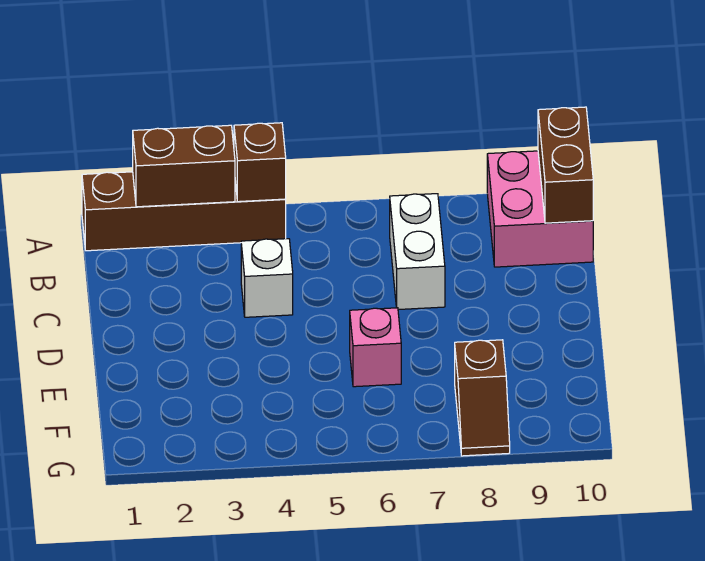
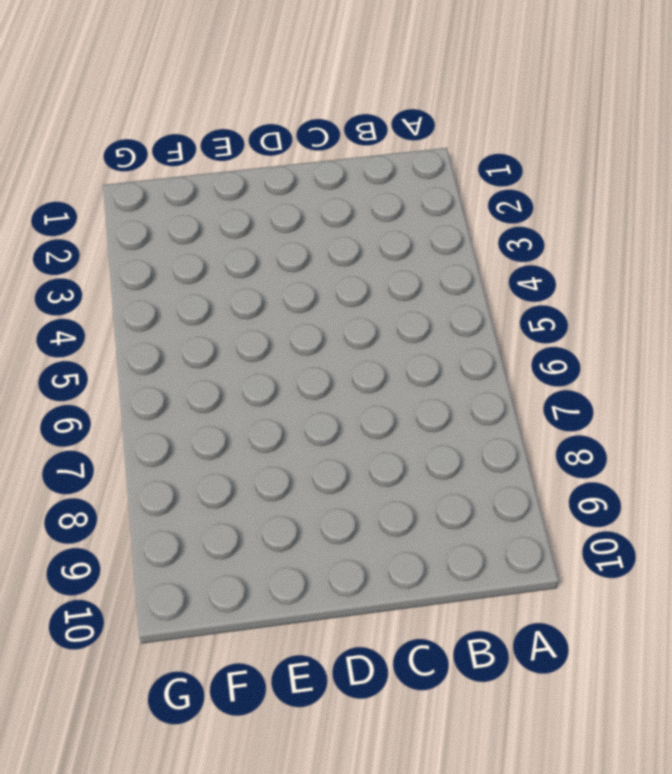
none -> brown 1x4 brick [82,172,286,251]
none -> pink 2x2 brick [487,151,593,267]

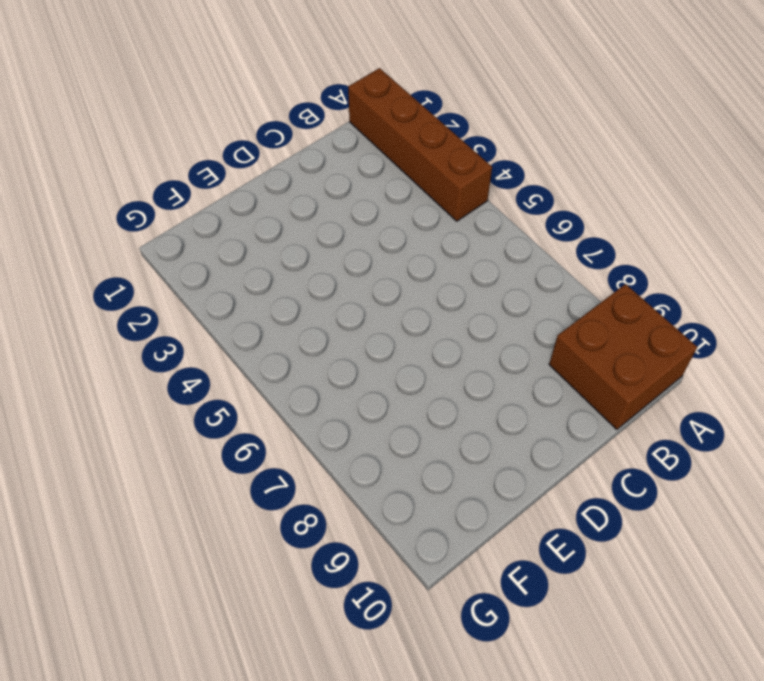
brown 2x2 brick [549,284,697,430] -> pink 2x2 brick [487,151,593,267]
none -> white 1x2 brick [390,194,445,310]
none -> white 1x1 brick [241,239,293,317]

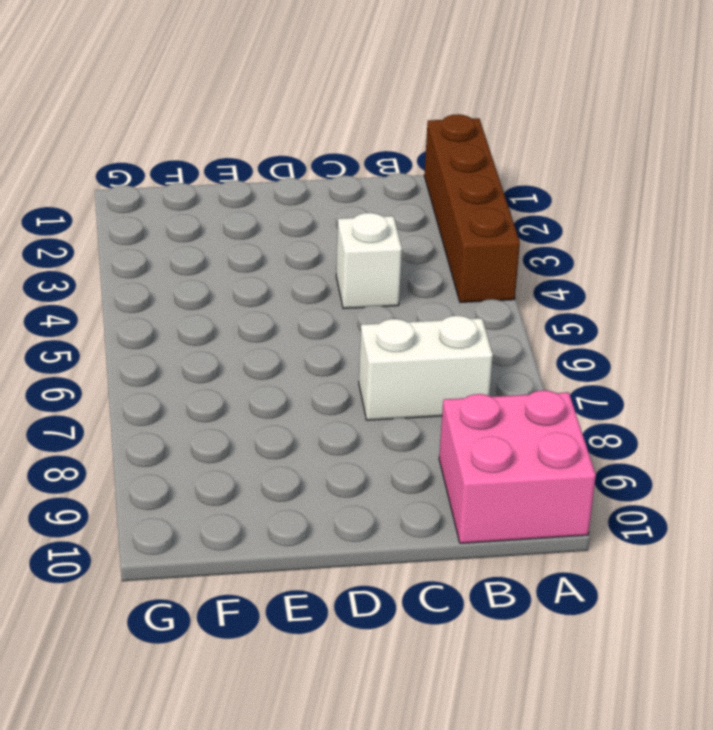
none -> pink 1x1 brick [350,308,401,387]
none -> brown 1x2 slope [455,340,510,456]

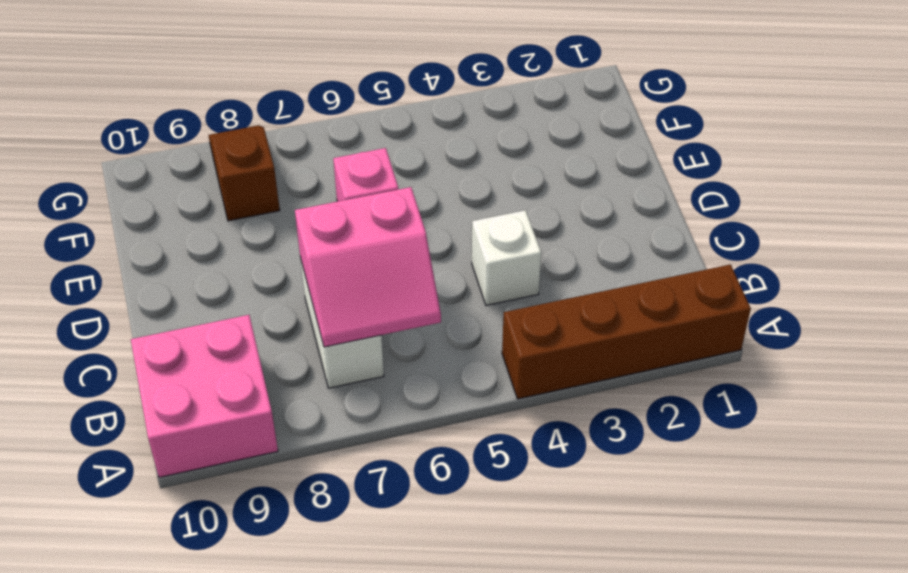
pink 2x2 slope [295,187,441,347] -> none
none -> brown 1x2 brick [133,125,235,207]
none -> brown 1x1 brick [234,123,286,202]

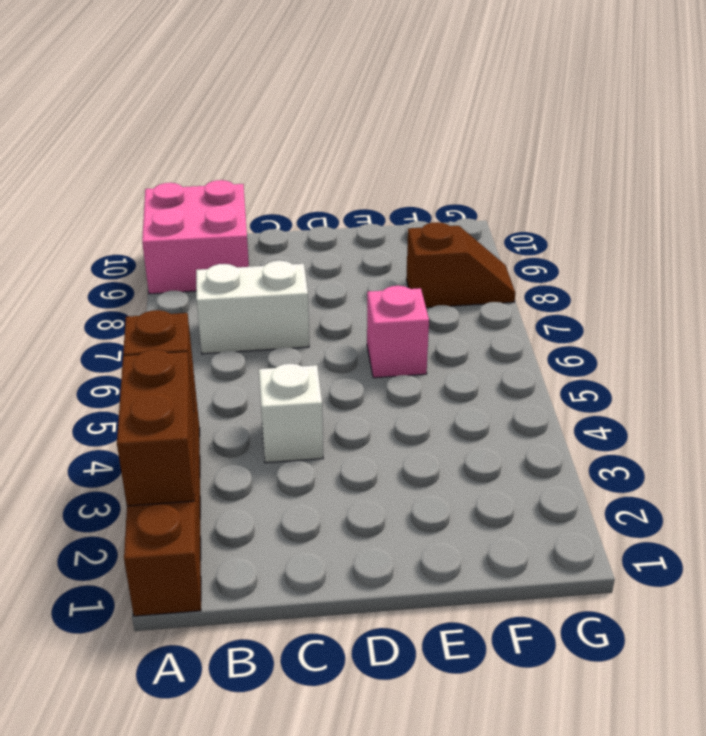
none -> brown 1x2 brick [538,107,593,223]

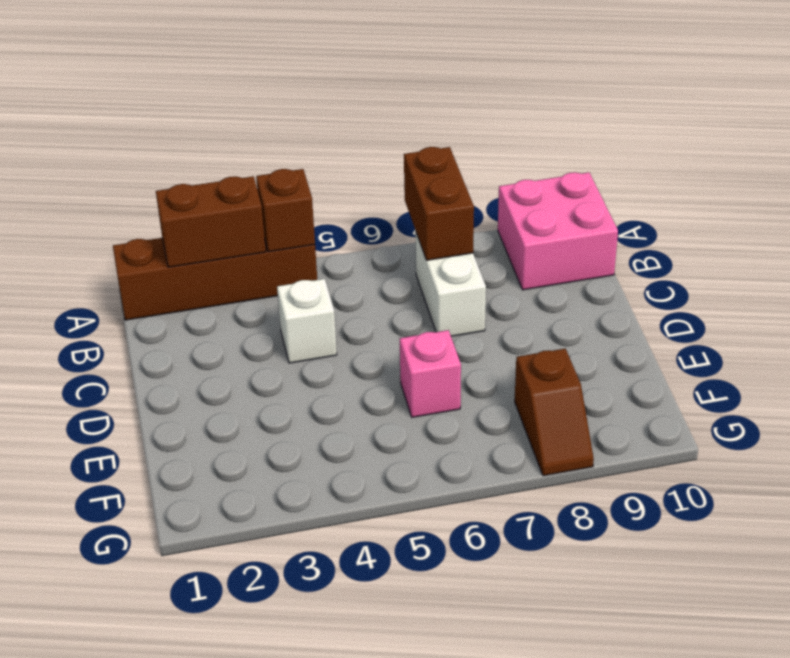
brown 1x2 brick [404,147,474,260] -> brown 1x2 brick moved to [538,107,593,223]

